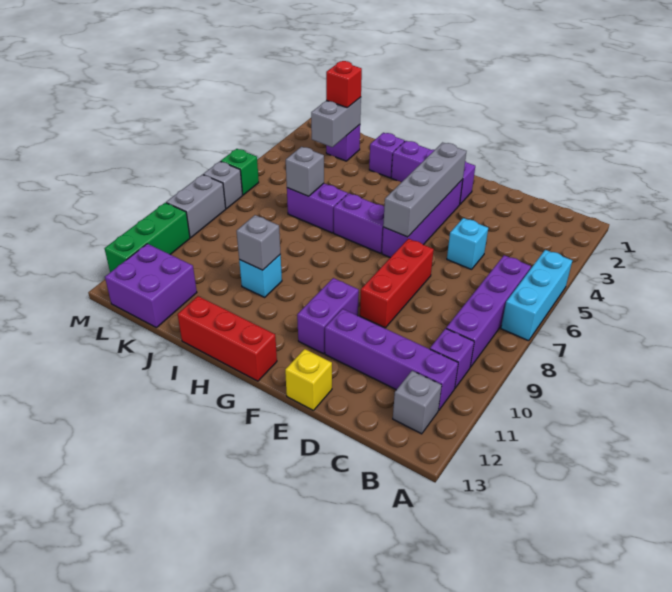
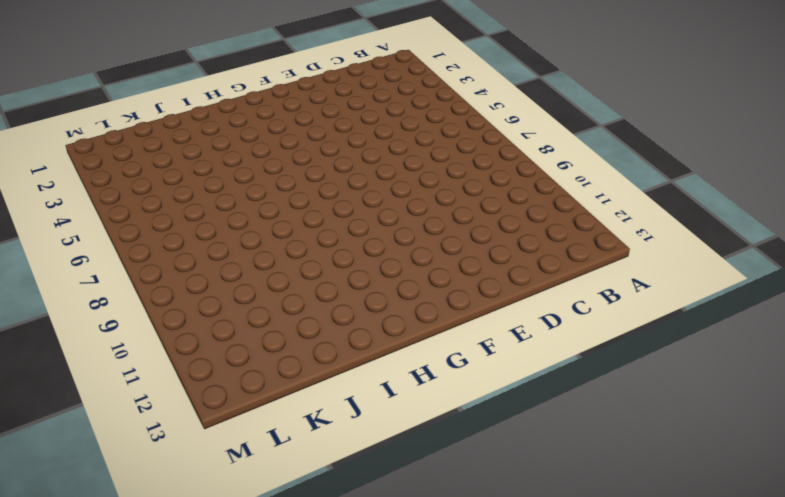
none -> cyan 1x3 brick [501,250,572,341]
none -> purple 1x4 brick [446,255,531,367]
none -> purple 1x1 brick [430,329,474,388]

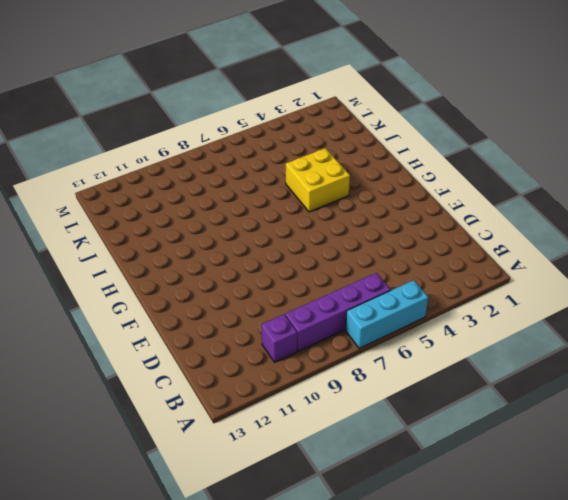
yellow 2x2 brick [286,148,350,212] -> none
none -> purple 1x4 brick [325,309,458,411]
none -> grey 1x1 brick [393,371,442,434]
none -> cyan 1x1 brick [447,218,488,269]

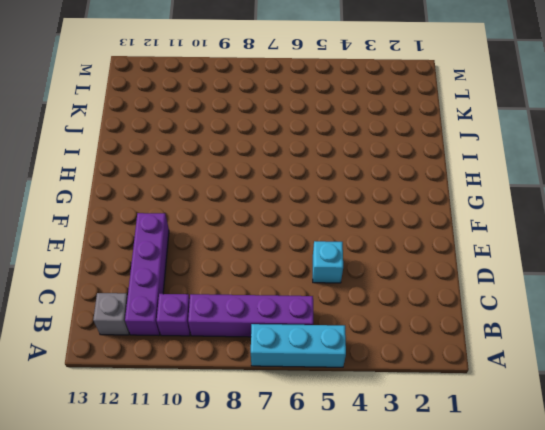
none -> red 1x3 brick [360,239,434,328]
none -> yellow 1x1 brick [285,349,332,411]
none -> purple 1x3 brick [391,141,475,204]

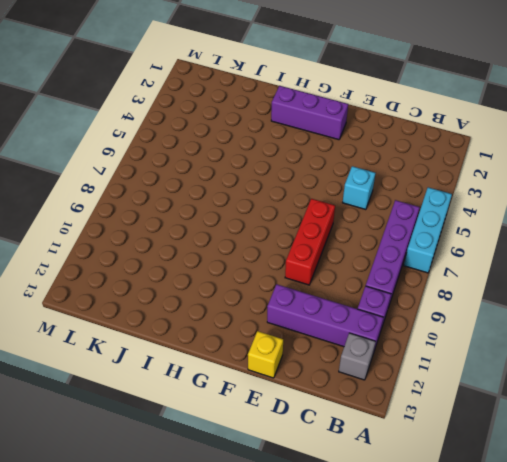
none -> purple 1x4 brick [382,179,463,258]
none -> purple 1x2 brick [297,278,359,354]
none -> purple 1x2 brick [334,193,384,253]

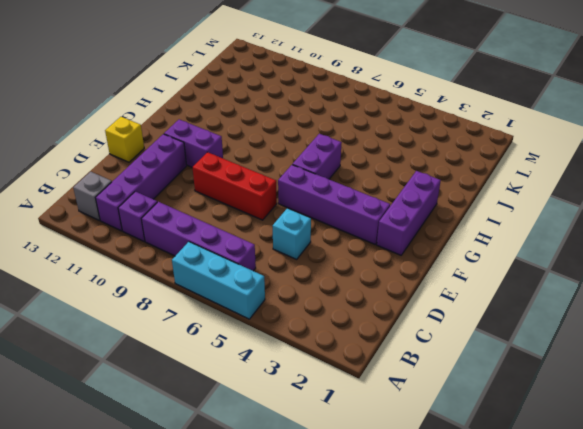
none -> red 1x3 brick [177,296,277,381]
none -> purple 1x1 brick [369,133,405,178]
none -> purple 1x2 brick [287,184,348,233]

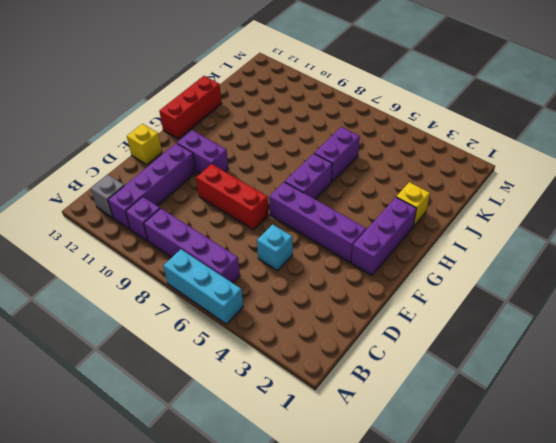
yellow 1x1 brick [397,182,430,226] -> purple 1x1 brick [369,133,405,178]
none -> cyan 1x1 brick [239,255,282,297]
none -> purple 1x1 brick [326,125,360,161]
none -> purple 2x2 brick [105,244,197,328]

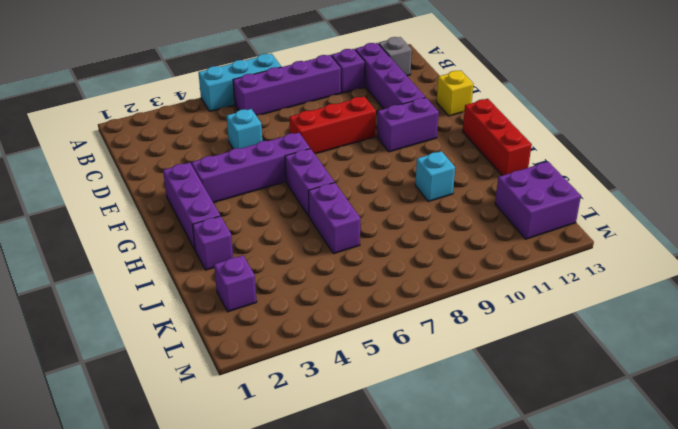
none -> green 1x1 brick [221,149,259,195]
none -> grey 1x1 brick [203,161,243,209]
none -> grey 1x2 brick [166,175,226,238]

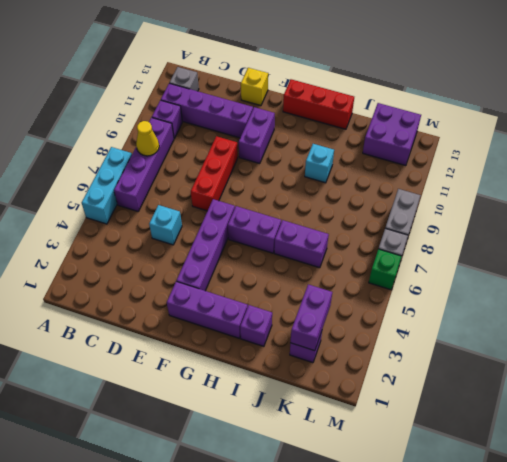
yellow 1x1 cone [136,121,159,156] -> none
purple 1x2 brick [290,284,332,351] -> grey 1x2 brick [311,97,361,147]
none -> green 1x3 brick [105,203,190,272]
none -> grey 1x4 brick [383,143,466,237]
none -> grey 1x1 brick [237,215,281,270]

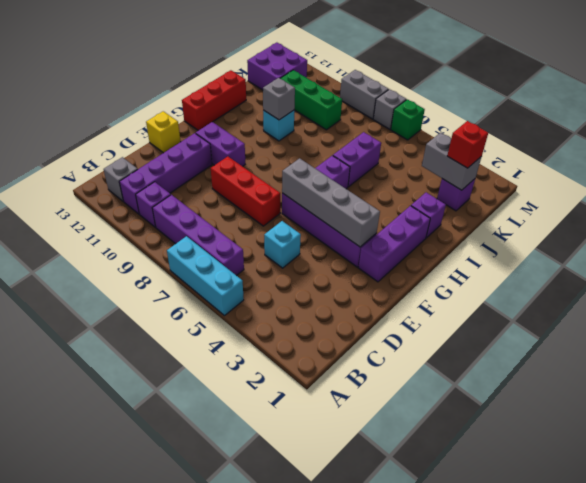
green 1x3 brick [280,70,342,130] -> green 1x3 brick moved to [105,203,190,272]
none -> grey 1x1 brick [286,147,324,196]

